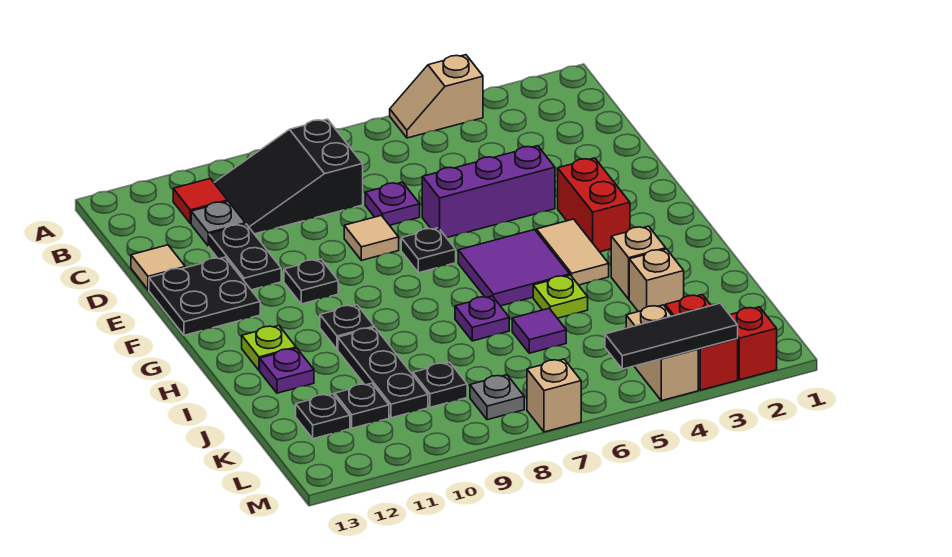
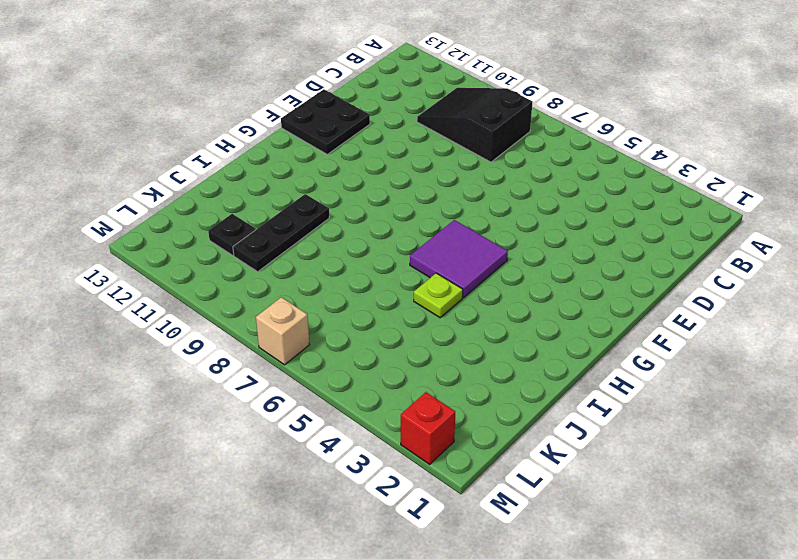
none -> tan 1x2 slope [390,55,483,138]
none -> red 1x1 tile [173,179,228,223]
none -> grey 1x1 plate [191,201,245,246]
none -> purple 1x1 plate [365,182,420,225]

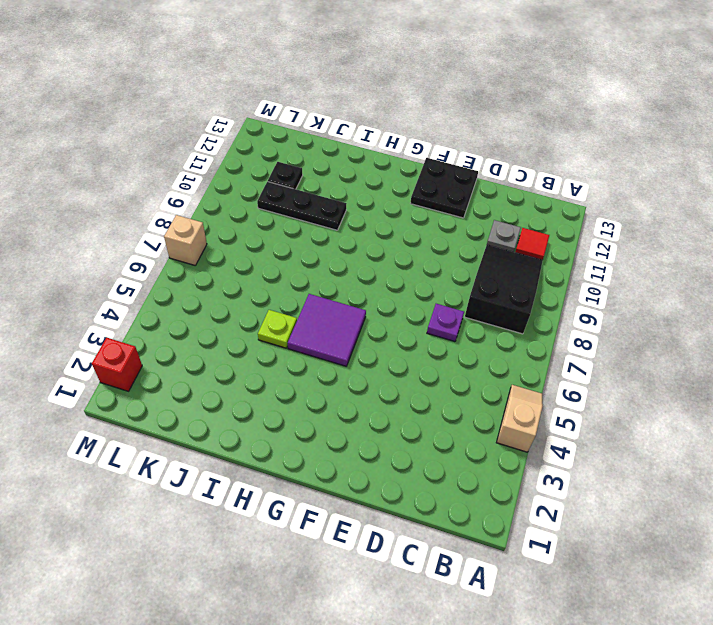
none -> black 1x2 plate [209,224,281,290]
none -> tan 1x1 tile [131,245,185,290]
none -> purple 1x3 brick [422,146,555,238]
none -> tan 1x1 tile [344,215,399,260]

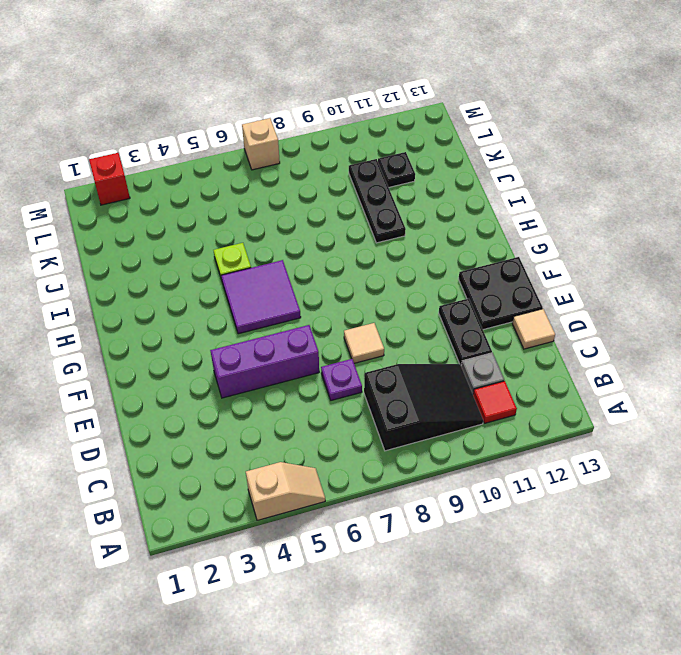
none -> red 1x2 brick [558,158,630,252]
none -> black 1x1 plate [401,228,456,273]
none -> black 1x1 plate [284,259,338,304]
none -> tan 1x2 tile [537,219,609,285]

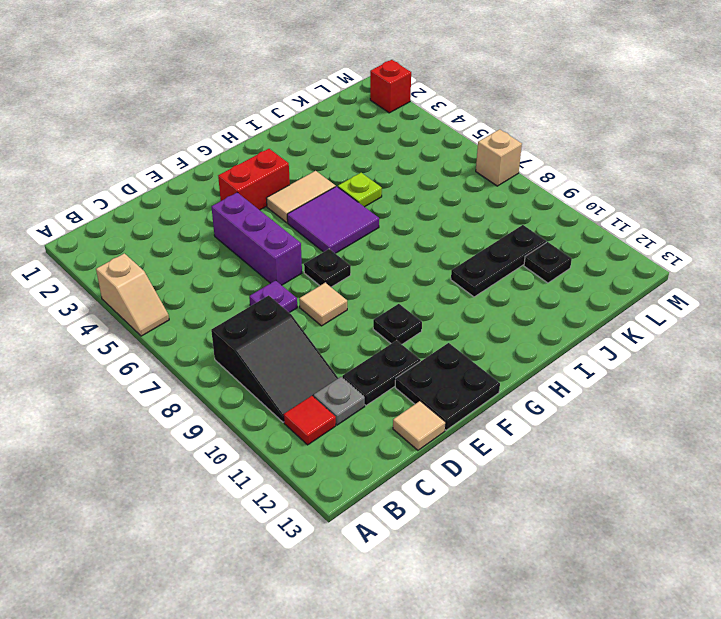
none -> black 1x1 plate [320,305,374,350]
none -> lime 1x1 plate [242,326,296,370]
none -> tan 1x1 brick [611,226,666,299]
none -> purple 1x1 plate [455,296,509,341]

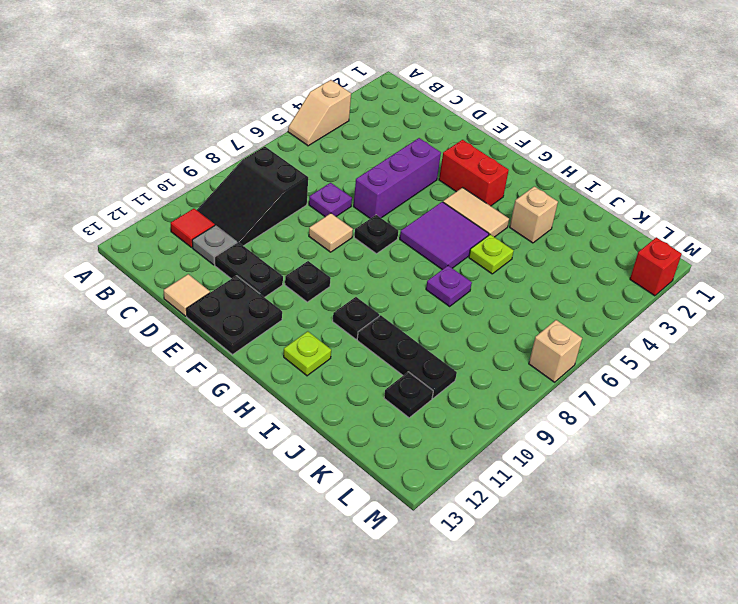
none -> purple 1x1 plate [260,348,314,393]
none -> tan 1x1 brick [629,249,684,312]
none -> purple 1x1 tile [512,308,566,353]
none -> black 1x1 plate [413,362,467,407]

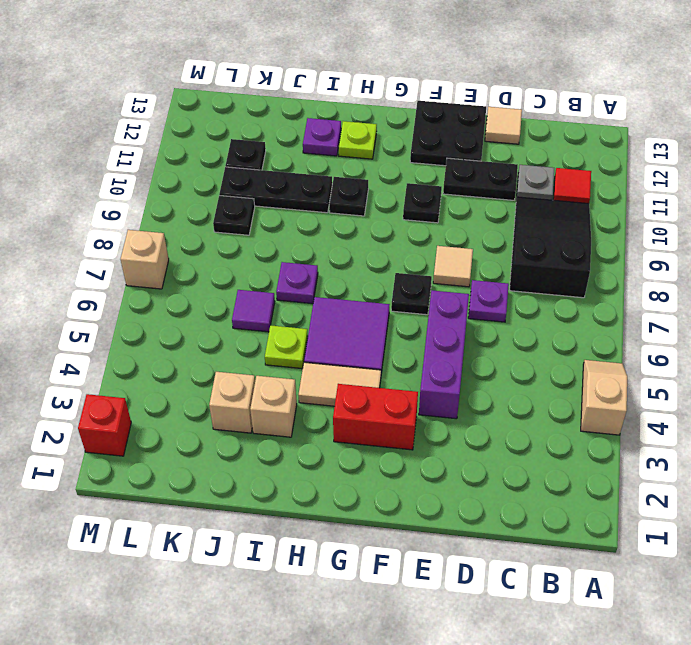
none -> black 1x1 plate [296,394,350,439]
none -> red 1x2 brick [665,295,738,390]
none -> tan 1x2 brick [626,305,698,401]
none -> grey 1x1 plate [470,375,524,420]

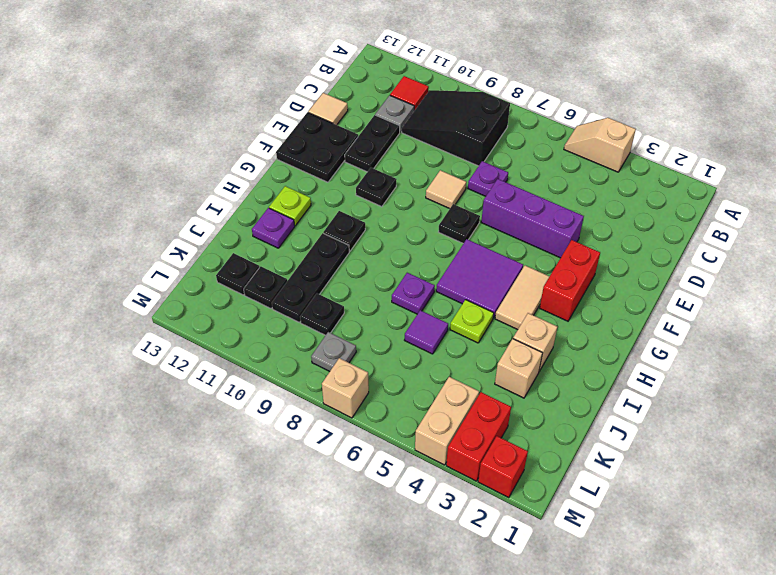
none -> black 1x3 tile [605,303,738,369]

